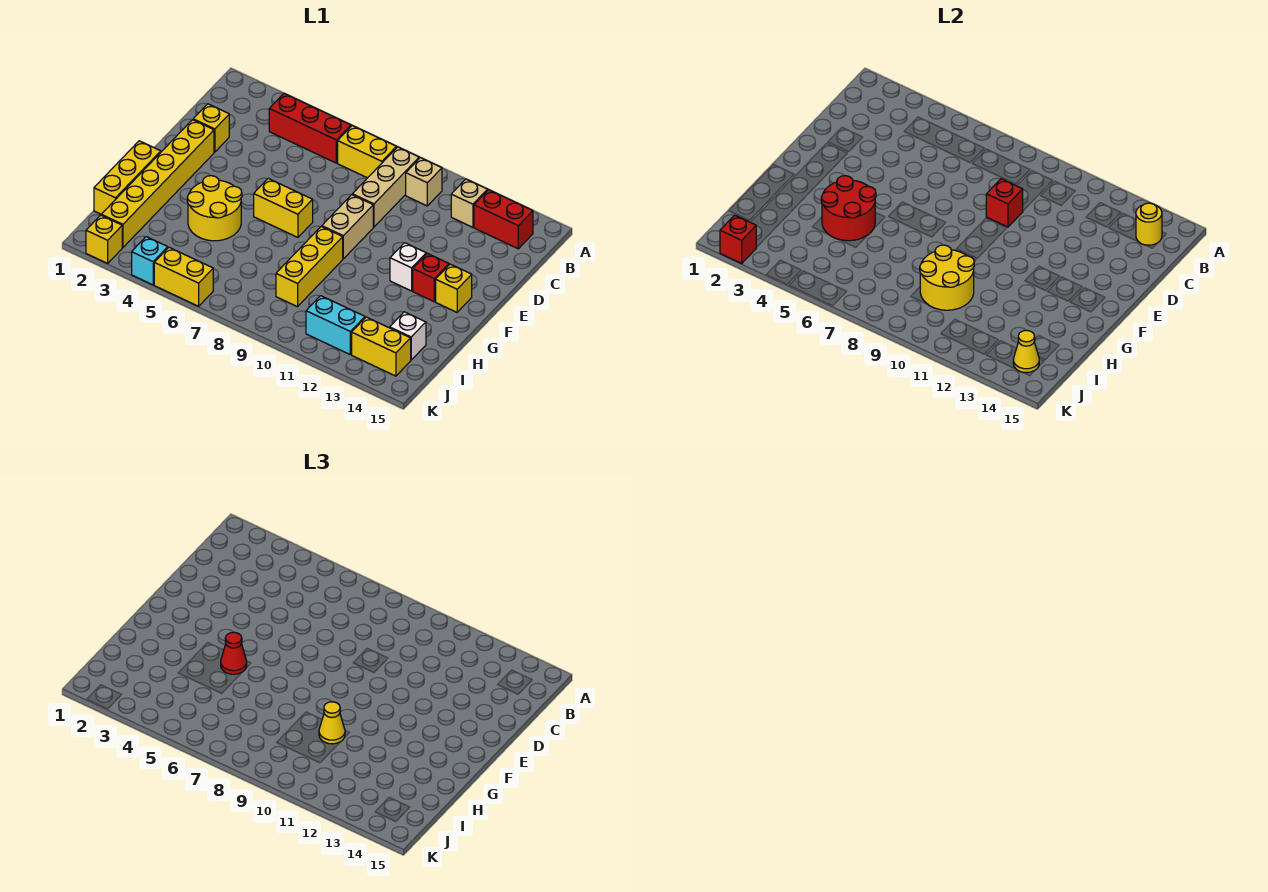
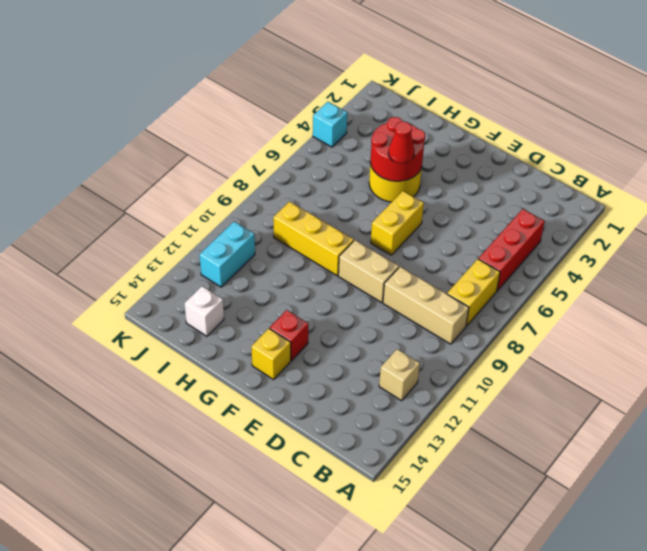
none -> tan 1x1 brick [406,158,442,206]
none -> red 1x2 brick [474,190,533,249]
none -> yellow 1x1 brick [193,104,229,152]
none -> yellow 1x6 brick [101,120,214,248]

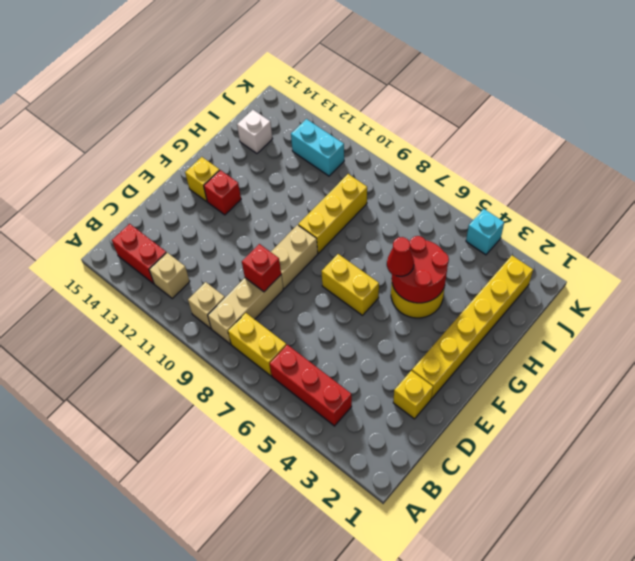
none -> white 1x1 brick [390,243,426,291]
none -> yellow 1x3 brick [94,141,161,214]
none -> yellow 1x2 brick [352,317,411,376]
none -> yellow 1x1 brick [86,215,122,263]

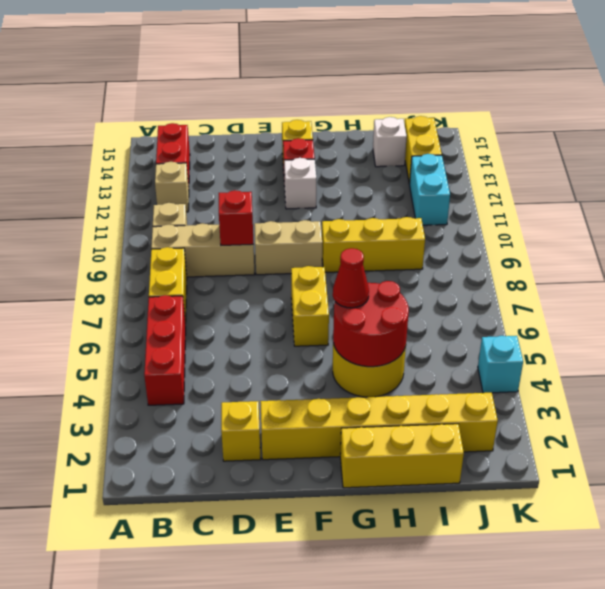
none -> yellow 1x1 brick [86,215,122,263]
none -> yellow 1x2 brick [154,247,213,306]
none -> yellow 1x1 round brick [1136,203,1162,245]
none -> yellow 2x2 round brick [920,245,974,310]

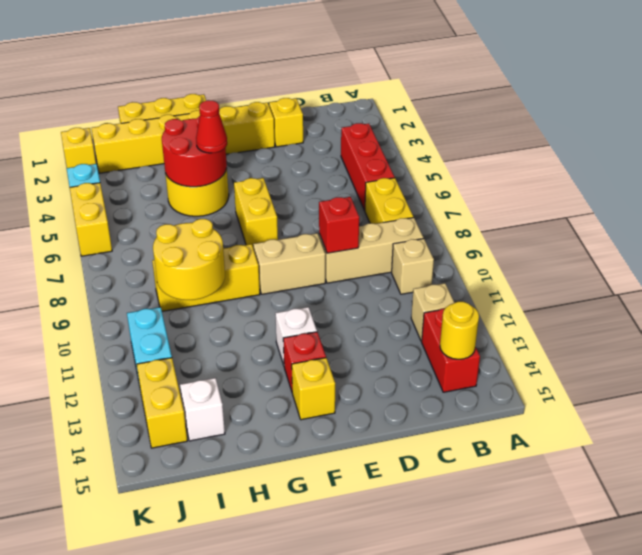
none -> yellow 1x1 cone [1013,331,1039,373]
none -> red 1x1 brick [720,215,756,263]
none -> yellow 1x1 cone [319,702,345,744]

